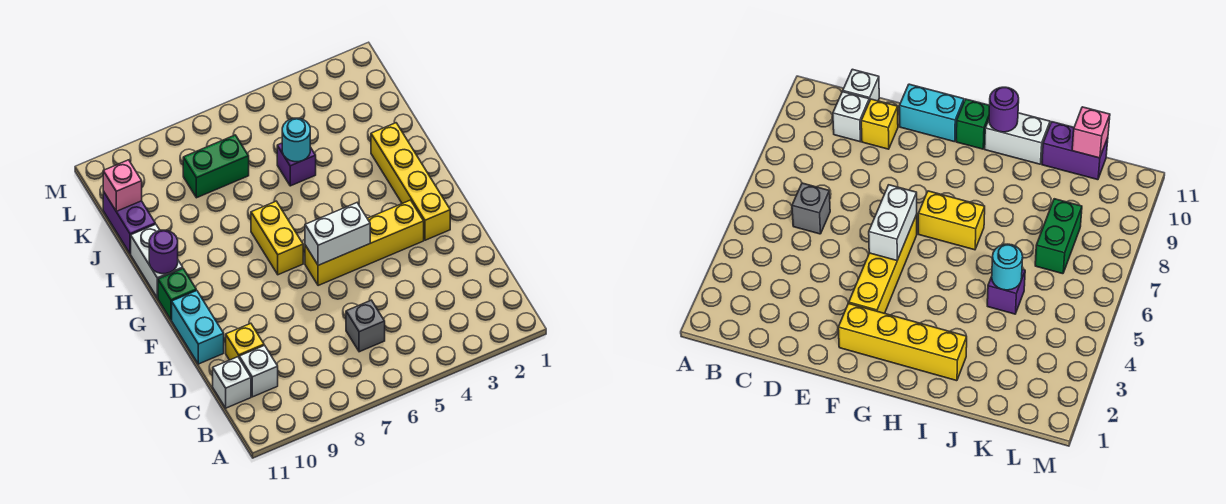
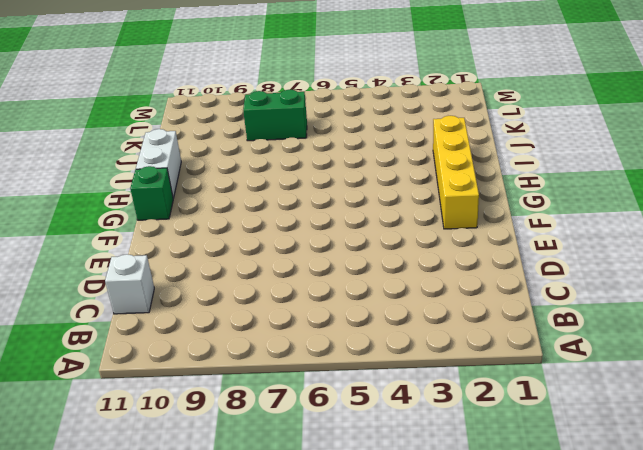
none -> grey 1x1 brick [346,300,385,352]
none -> white 1x1 brick [239,345,278,397]
none -> yellow 1x1 brick [226,323,264,360]

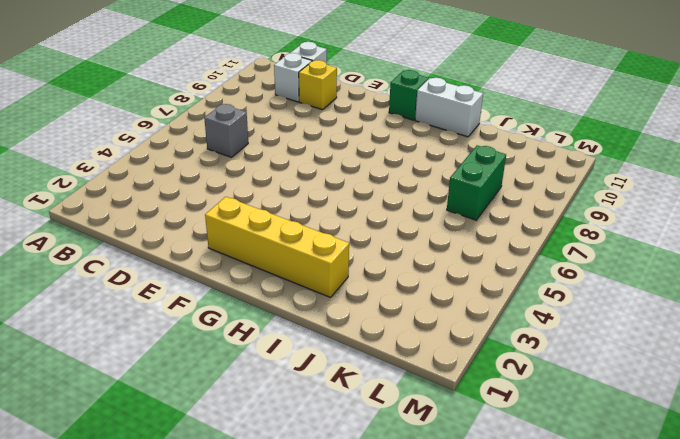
none -> cyan 1x2 brick [172,290,224,364]
none -> yellow 1x4 brick [305,200,424,286]
none -> yellow 1x2 brick [251,201,303,275]

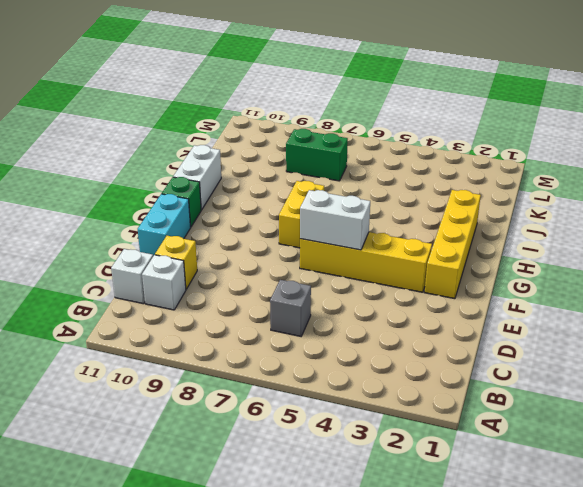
none -> purple 1x1 brick [277,143,316,186]
none -> purple 1x2 brick [103,191,155,254]
none -> purple 1x1 round brick [149,230,178,274]

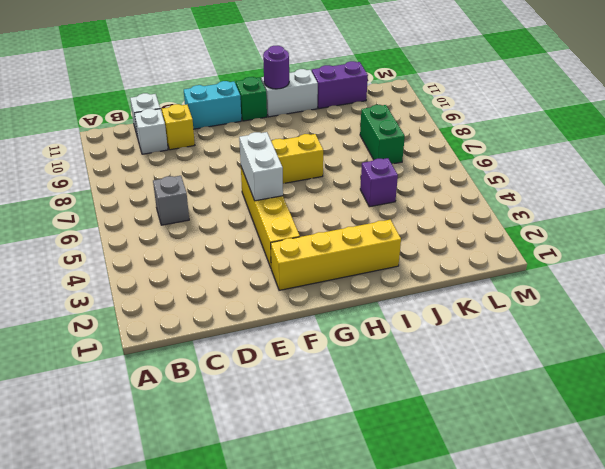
none -> cyan 1x1 round brick [282,118,310,162]
none -> pink 1x1 brick [103,160,142,211]

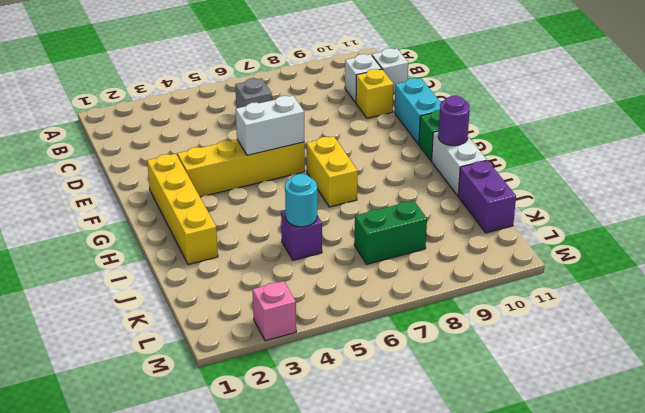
pink 1x1 brick [253,281,296,341] -> pink 1x1 brick moved to [103,160,142,211]

